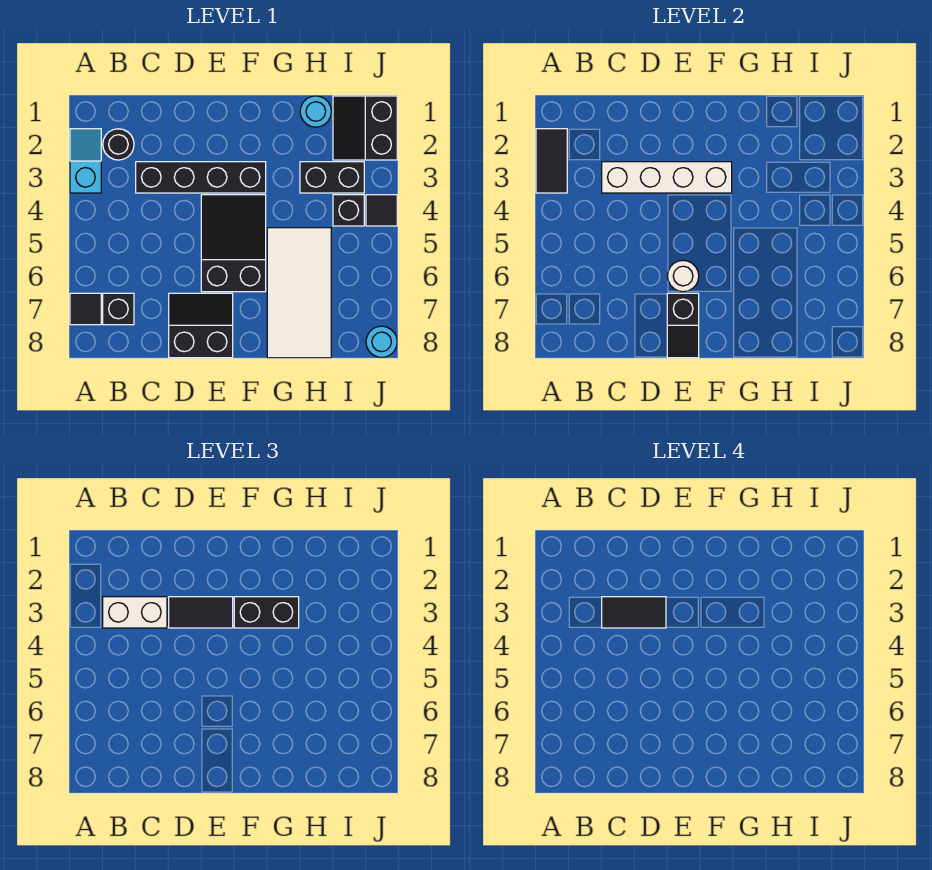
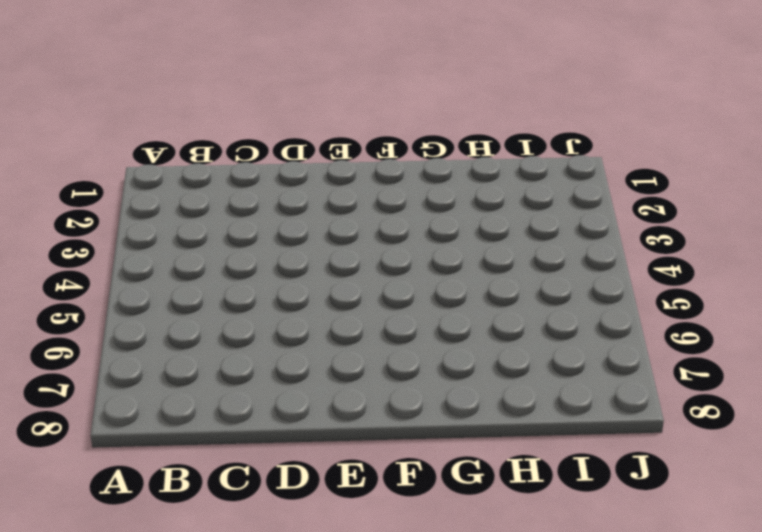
none -> cyan 1x2 slope [70,129,101,193]
none -> black 1x1 tile [70,293,101,325]
none -> black 1x1 round brick [103,129,134,160]

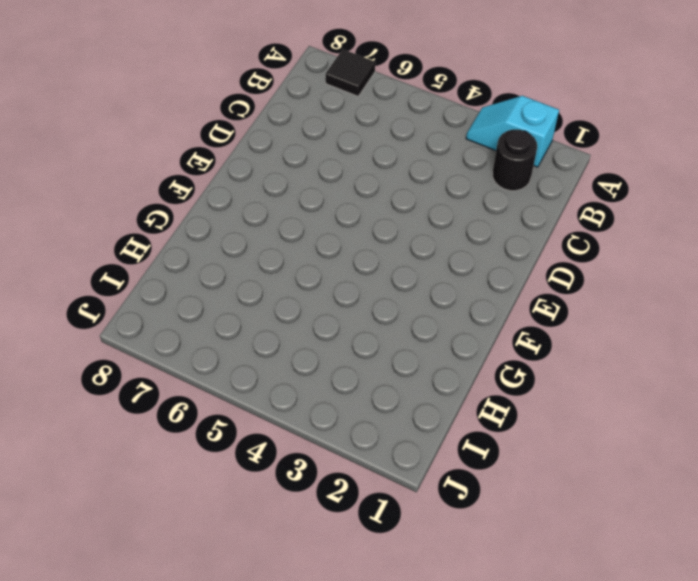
cyan 1x2 slope [466,96,559,167] -> cyan 1x2 slope turned to [70,129,101,193]
none -> black 1x1 brick [103,293,134,325]
none -> black 1x4 brick [136,162,266,193]
none -> black 2x2 slope [169,293,233,358]

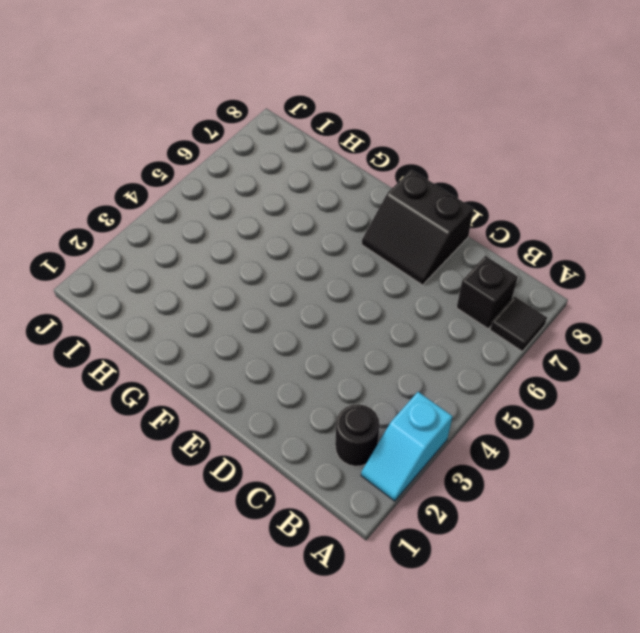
none -> black 1x4 brick [136,162,266,193]
none -> black 2x3 slope [201,195,266,292]
none -> white 2x4 tile [267,228,331,358]

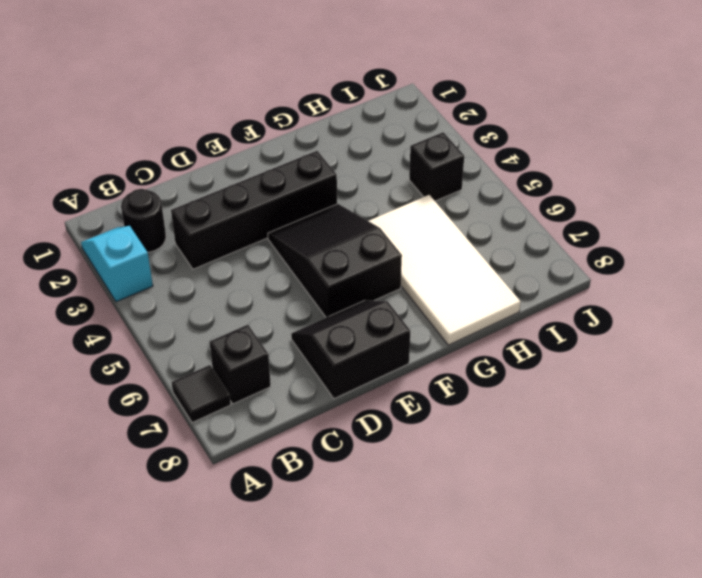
none -> cyan 1x1 round brick [300,96,331,127]
none -> black 1x2 brick [300,162,364,193]
none -> black 2x2 slope [333,96,397,160]

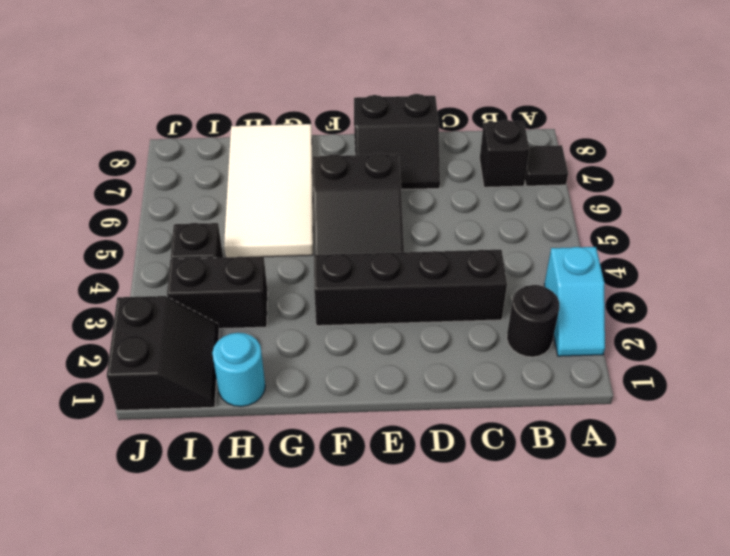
none -> black 1x1 tile [366,195,397,226]
none -> cyan 1x1 round brick [366,326,397,358]
none -> black 1x2 tile [536,129,567,193]

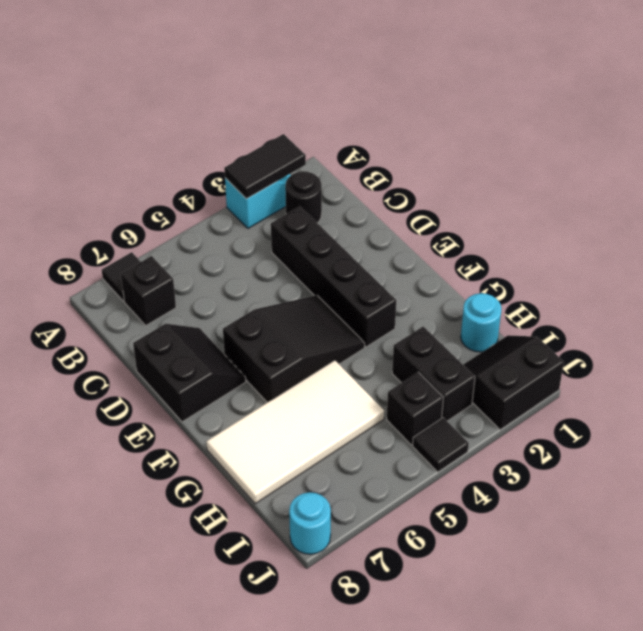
none -> white 1x4 brick [602,162,732,193]
none -> white 1x1 round brick [668,260,699,292]
none -> black 1x2 slope [667,293,699,358]

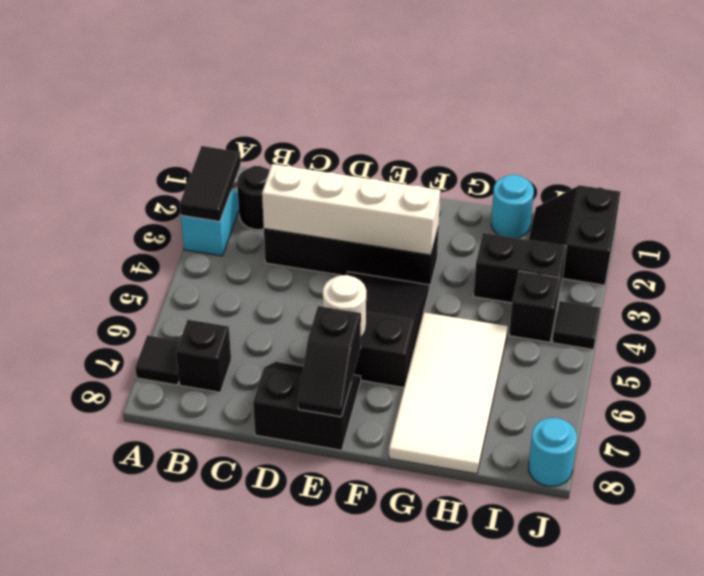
none -> white 1x2 brick [103,597,167,628]
none -> black 1x2 tile [169,597,233,628]
none -> black 1x2 brick [234,597,299,628]

